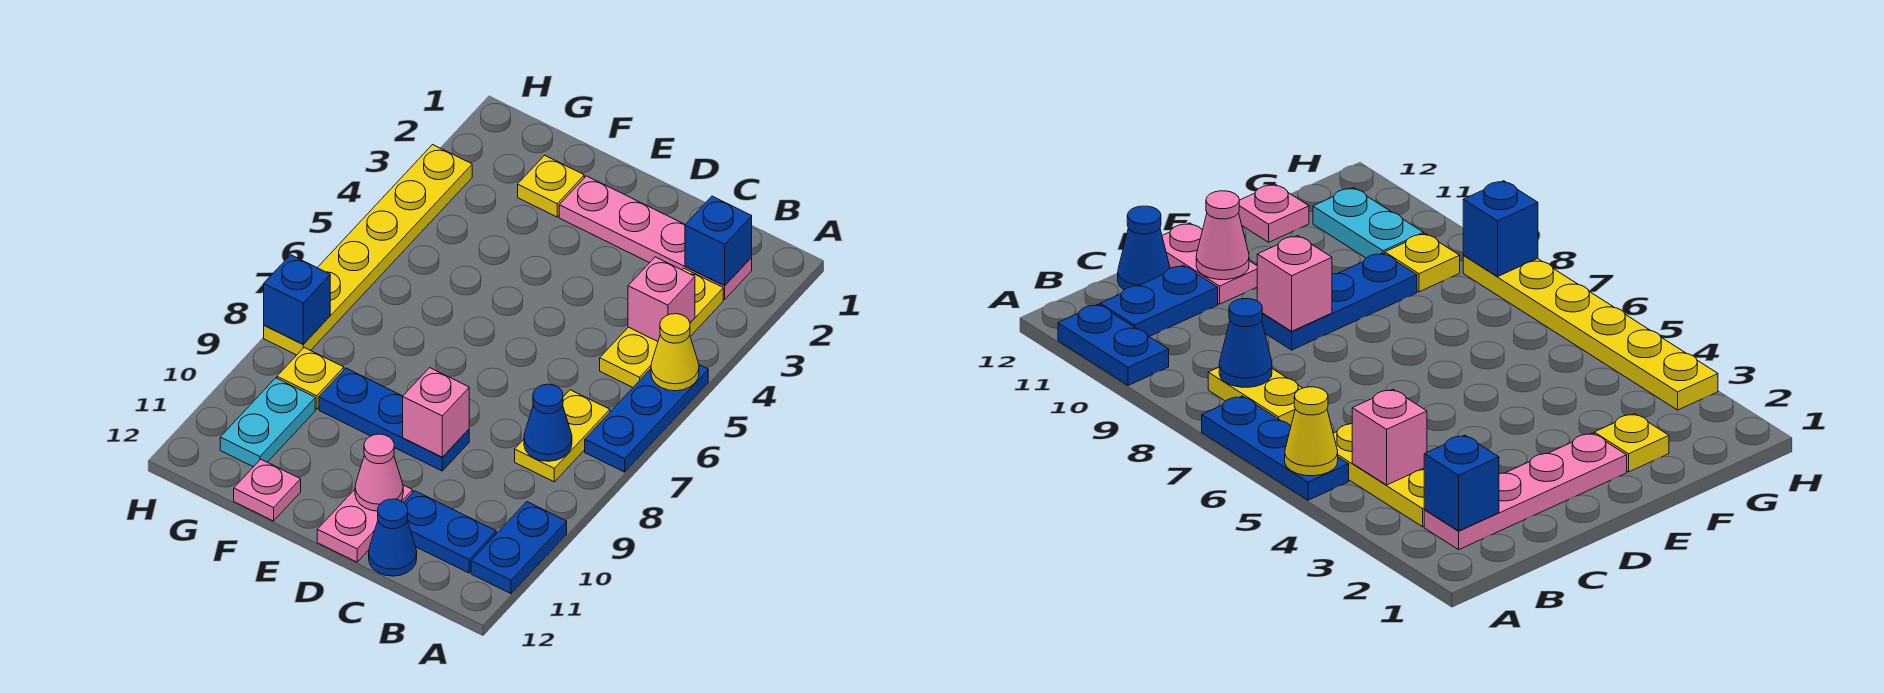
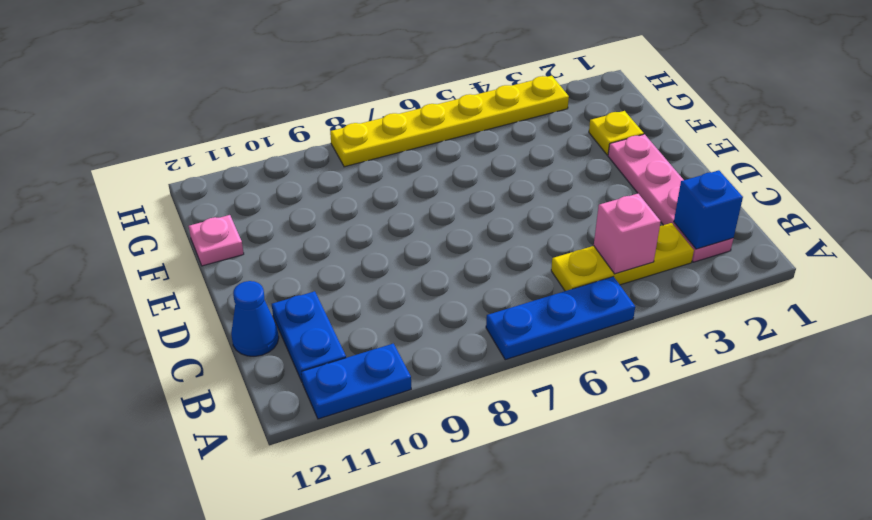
none -> yellow 1x2 plate [515,390,610,482]
none -> blue 1x3 plate [319,368,469,471]
none -> pink 1x2 plate [317,485,413,562]

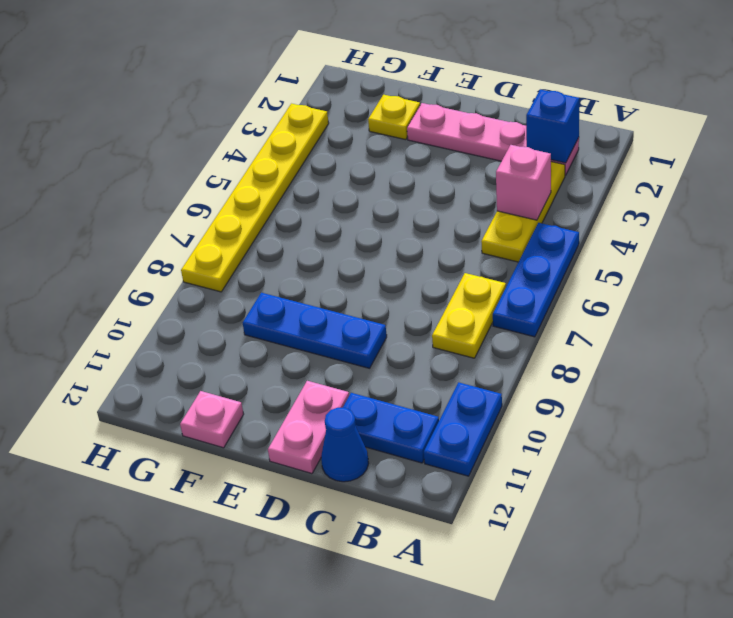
none -> yellow 1x1 plate [277,348,344,409]
none -> cyan 1x2 plate [220,378,315,467]
none -> yellow 1x1 cone [651,314,699,391]

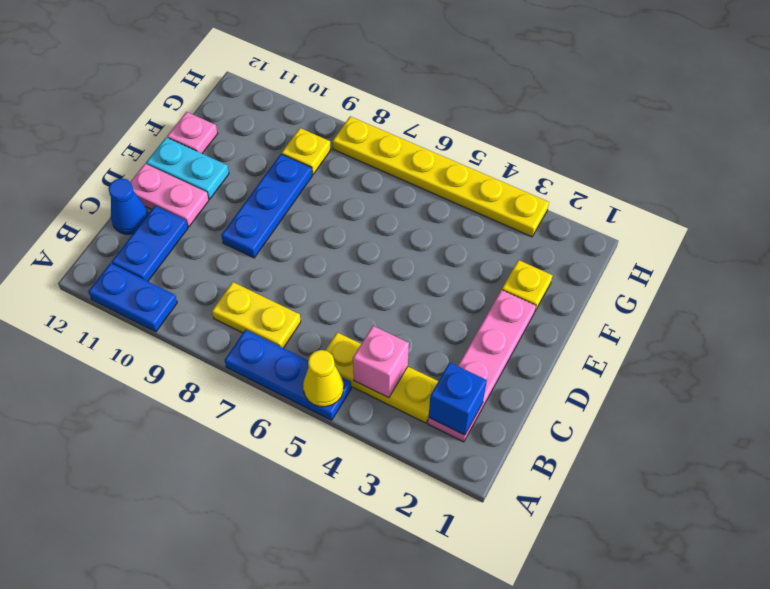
cyan 1x2 plate [146,137,229,199] -> cyan 1x2 plate moved to [220,378,315,467]
none -> blue 1x1 cone [524,384,572,461]
none -> pink 1x1 brick [403,368,469,457]
none -> pink 1x1 cone [355,434,403,511]

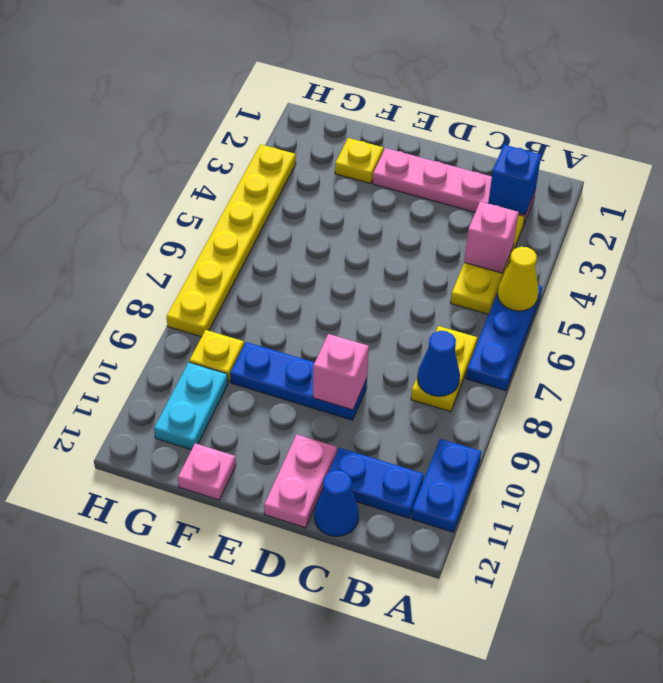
none -> pink 1x1 cone [355,434,403,511]
none -> blue 1x1 brick [264,255,330,344]

